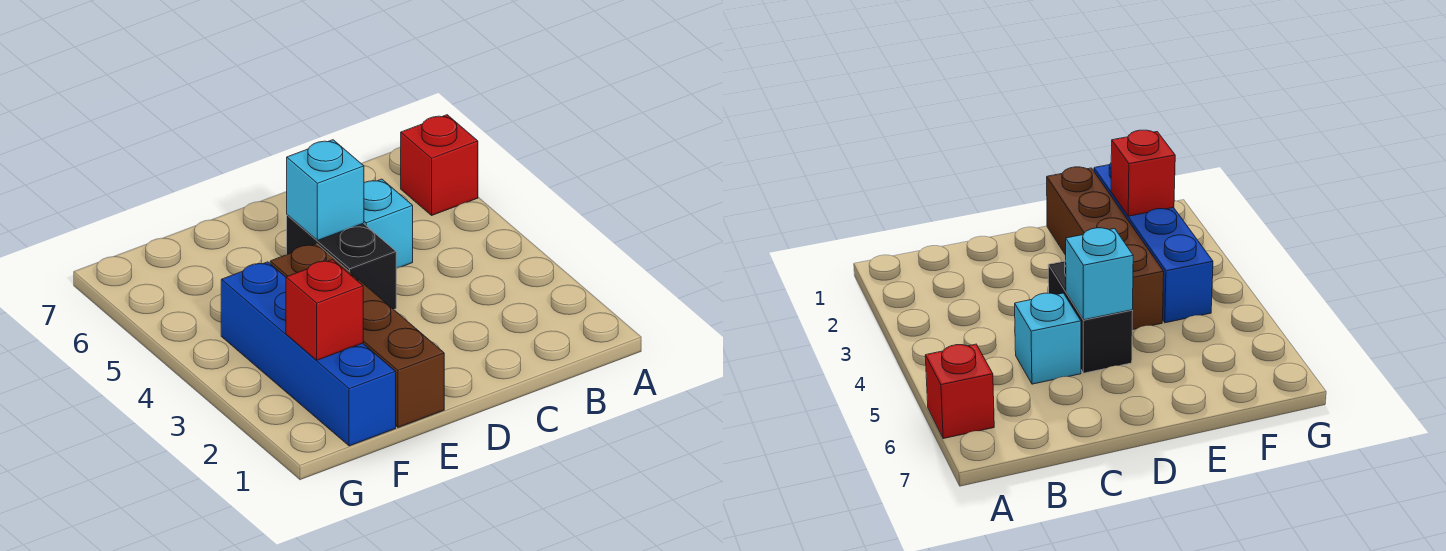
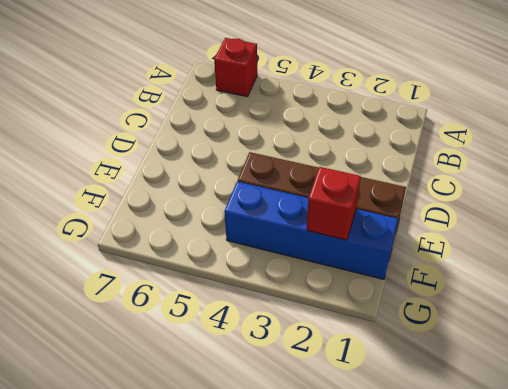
none -> cyan 1x1 brick [364,179,413,268]
none -> black 1x2 brick [287,215,396,309]

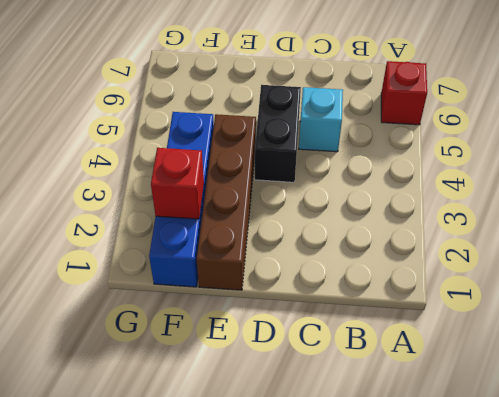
none -> cyan 1x1 brick [287,140,364,241]

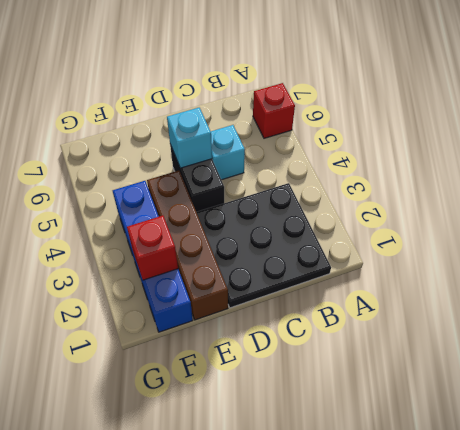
black 3x3 plate [196,183,331,308] -> none

